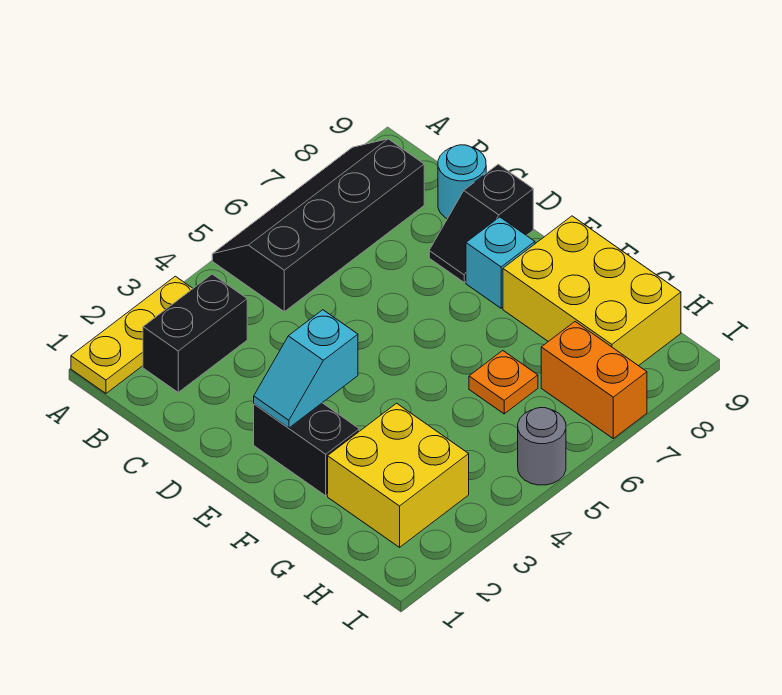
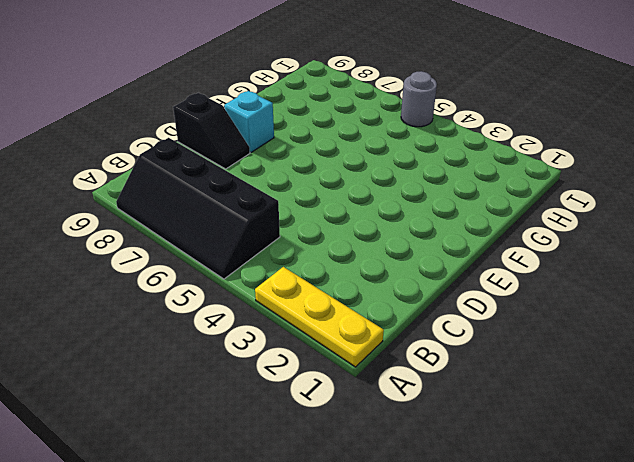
none -> black 1x2 brick [143,274,247,392]
none -> cyan 1x1 round brick [438,145,486,219]
none -> black 1x2 brick [254,403,359,496]

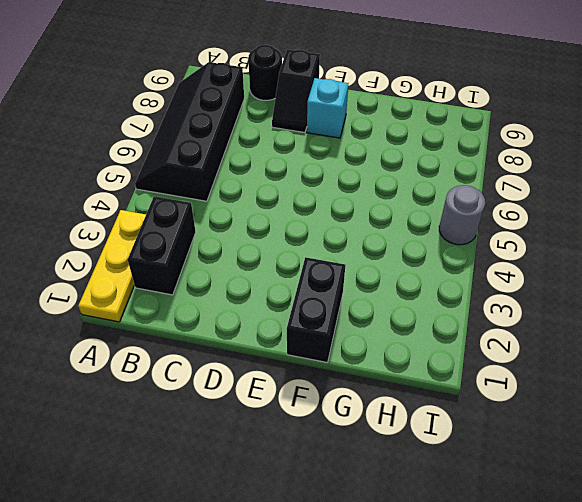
black 1x1 round brick [248,45,282,100] -> cyan 1x1 round brick [438,145,486,219]
black 1x2 brick [287,257,345,362] -> black 1x2 brick turned to [254,403,359,496]
none -> yellow 2x3 brick [503,216,681,366]
none -> yellow 2x2 brick [328,403,469,547]
none -> orange 1x1 plate [469,351,538,414]

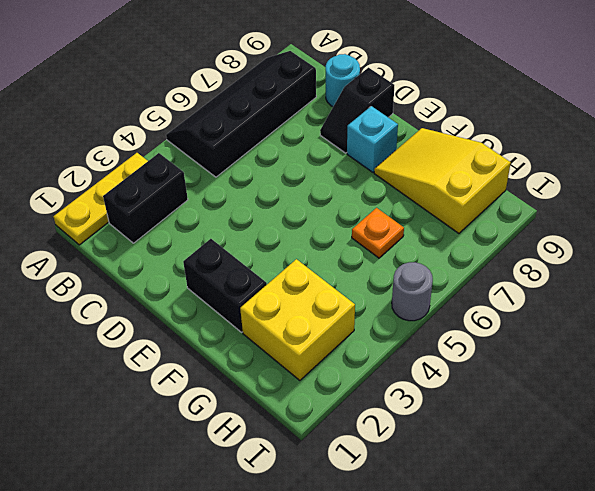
yellow 2x3 slope [374,128,511,233] -> yellow 2x3 brick [503,216,681,366]
none -> orange 1x2 brick [541,322,647,438]
none -> cyan 1x2 slope [254,310,358,428]

